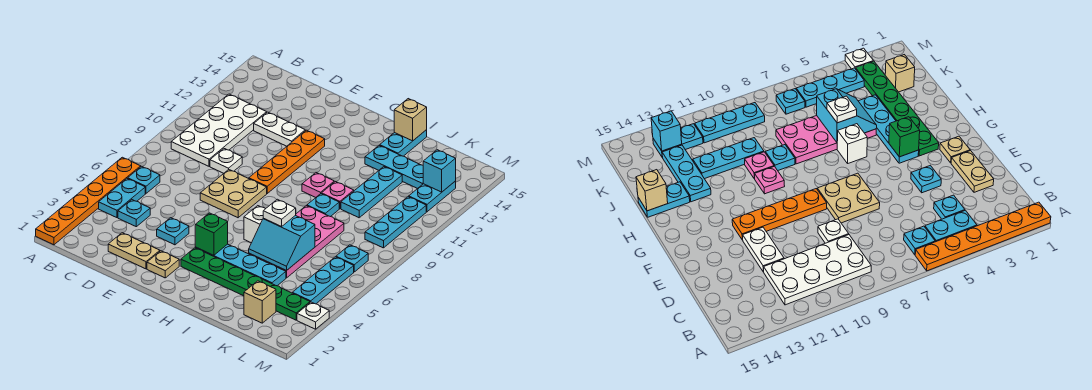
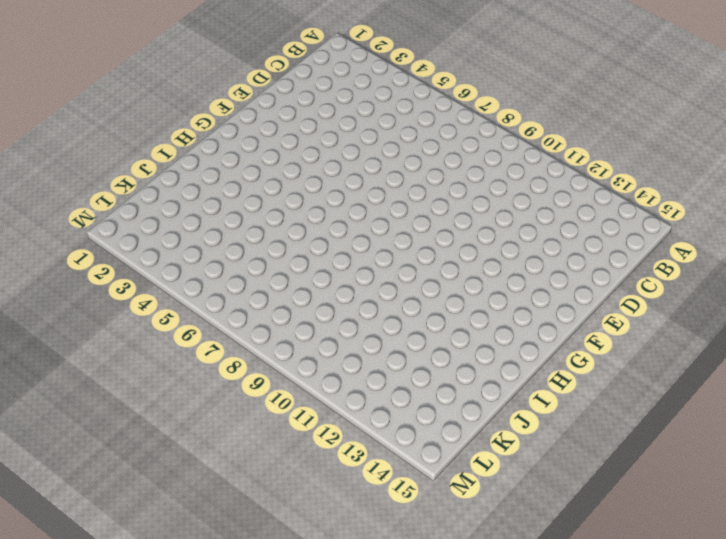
none -> orange 1x6 plate [36,157,141,245]
none -> cyan 1x2 plate [99,178,145,218]
none -> cyan 1x1 plate [128,166,160,193]
none -> white 2x4 plate [171,94,267,166]

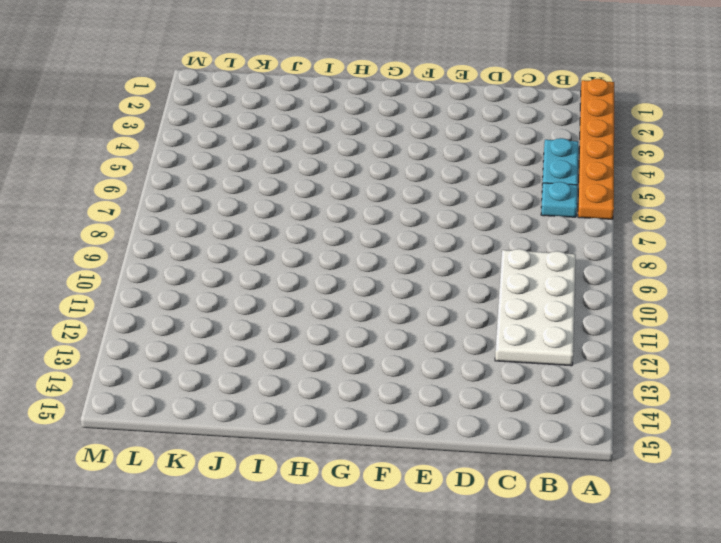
none -> cyan 1x1 plate [118,200,150,227]
none -> tan 1x2 plate [108,233,160,269]
none -> white 1x1 plate [210,149,242,173]
none -> white 1x2 plate [254,112,305,146]

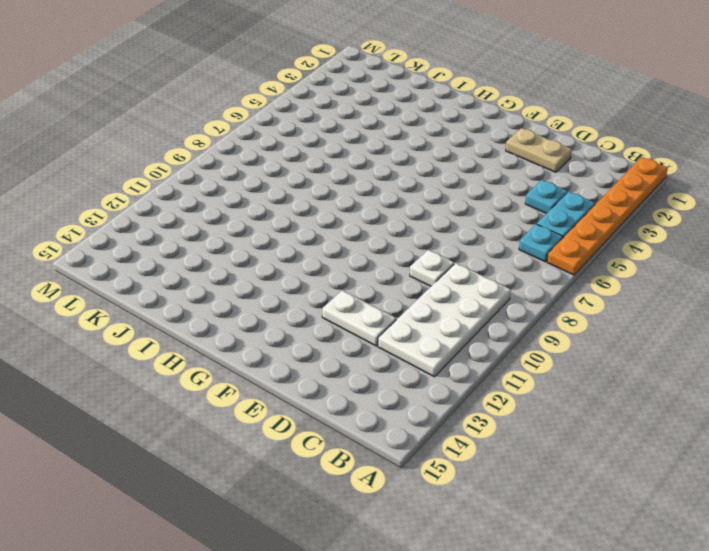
none -> cyan 1x1 plate [157,218,189,245]
none -> tan 2x2 plate [200,170,267,218]
none -> tan 1x1 plate [147,251,179,278]
none -> orange 1x4 plate [249,130,325,193]

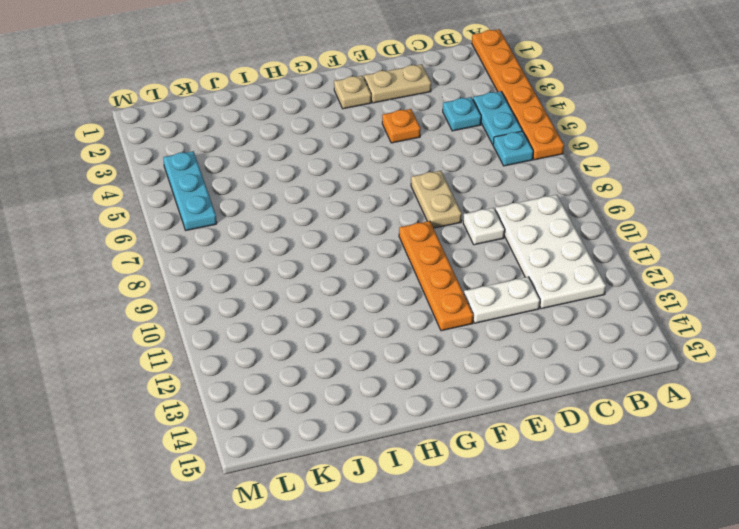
orange 1x1 plate [382,109,421,143] -> cyan 1x1 plate [157,218,189,245]
tan 1x2 plate [411,171,462,228] -> tan 2x2 plate [200,170,267,218]
none -> green 1x6 plate [181,248,310,320]
none -> cyan 1x4 plate [195,244,286,286]
none -> white 1x1 brick [244,206,265,243]
none -> pink 1x1 plate [302,173,334,197]

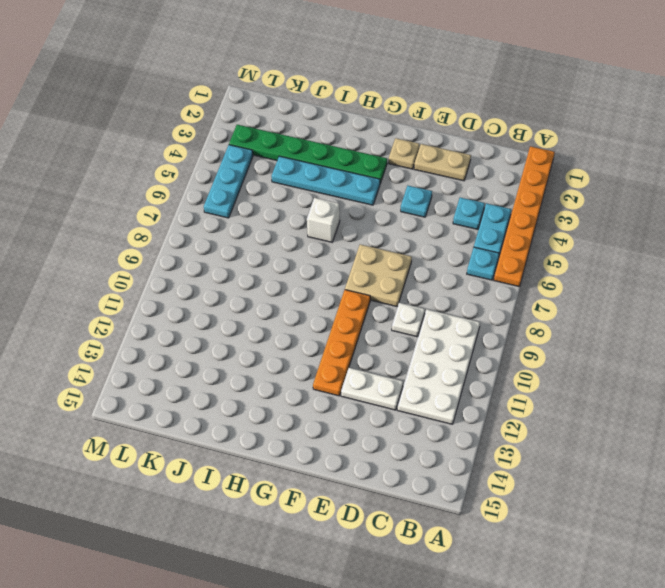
none -> pink 1x1 plate [302,173,334,197]
none -> pink 2x4 plate [249,206,344,278]
none -> cyan 1x1 plate [307,194,339,217]
none -> pink 1x1 plate [321,182,354,209]

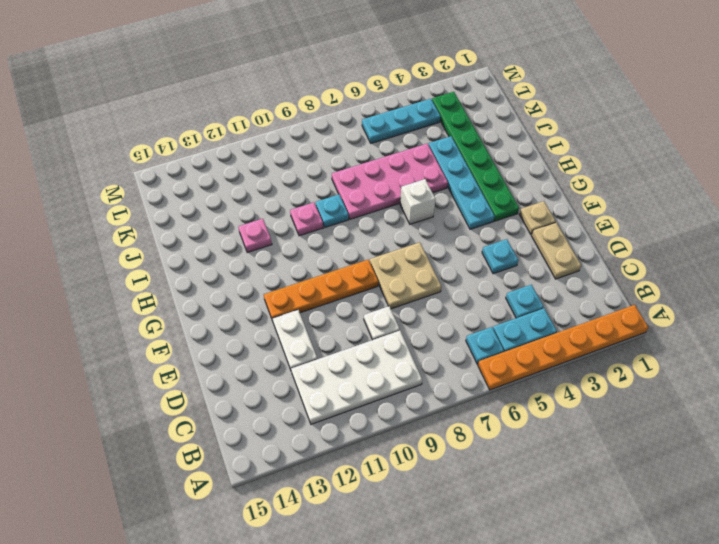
pink 1x1 plate [238,219,272,253] -> pink 1x1 plate moved to [302,173,334,197]
none -> cyan 1x3 plate [365,145,423,189]
none -> cyan 1x2 plate [380,130,427,156]
none -> cyan 1x3 plate [341,167,402,218]
none -> tan 1x1 brick [244,281,276,323]

